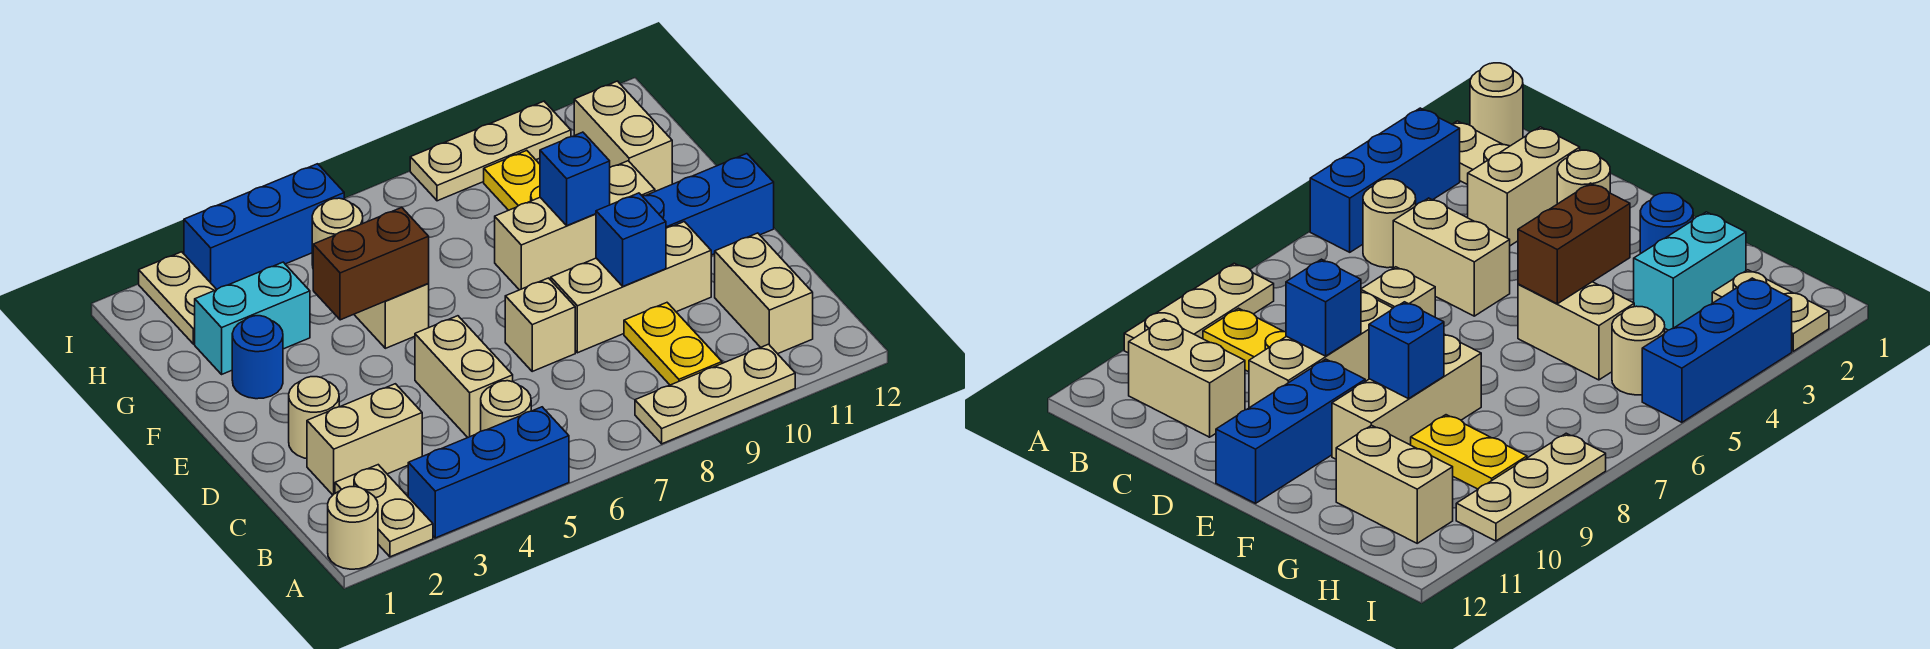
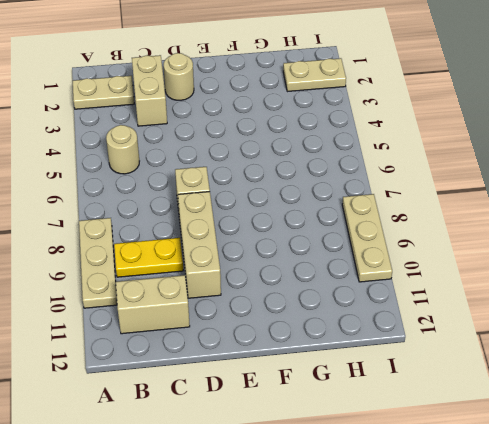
none -> tan 1x1 round brick [328,487,378,569]
none -> blue 1x3 brick [408,407,569,538]
none -> tan 1x2 brick [415,316,513,437]

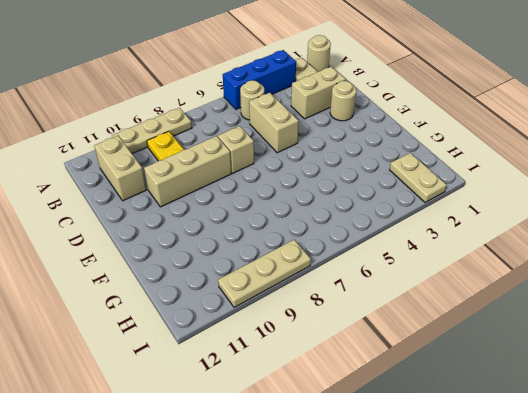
none -> blue 1x3 brick [643,154,774,255]
none -> blue 1x1 round brick [232,316,283,399]
none -> tan 1x2 brick [354,284,429,348]

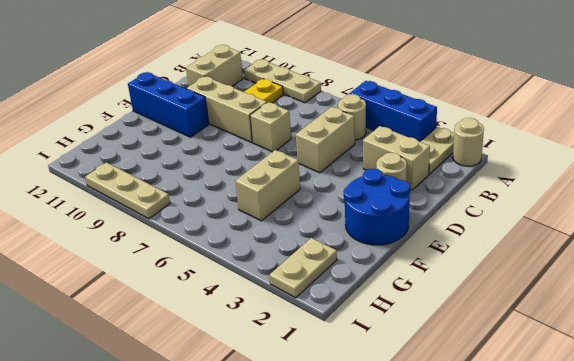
blue 2x2 round brick [344,168,410,245] -> blue 1x1 round brick [232,316,283,399]
none -> tan 1x3 brick [495,161,655,290]
none -> cyan 1x2 brick [195,262,310,374]
none -> yellow 1x2 plate [484,150,540,210]

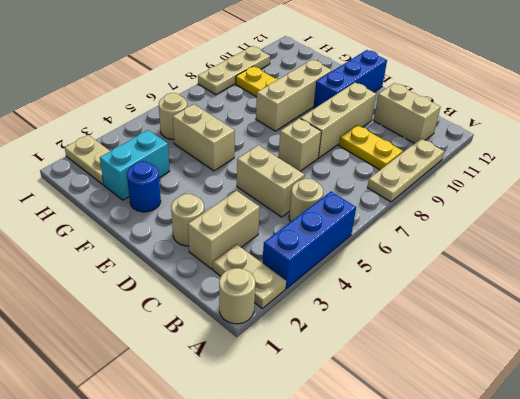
none -> tan 1x2 brick [574,81,672,191]
none -> blue 1x3 brick [184,164,344,289]
none -> blue 1x1 brick [596,193,666,286]

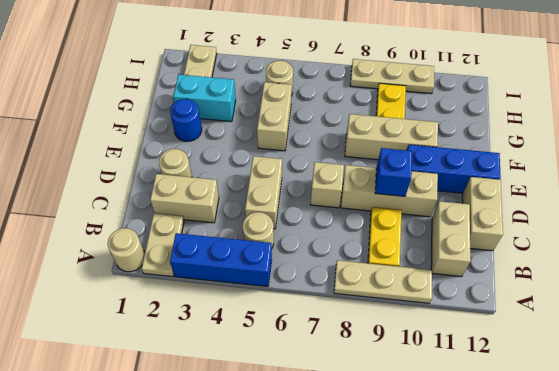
tan 1x2 brick [462,177,503,251] -> tan 1x2 brick moved to [574,81,672,191]
none -> blue 1x3 brick [184,164,344,289]
none -> brown 1x2 brick [313,208,429,320]
none -> blue 1x1 brick [540,132,610,226]

